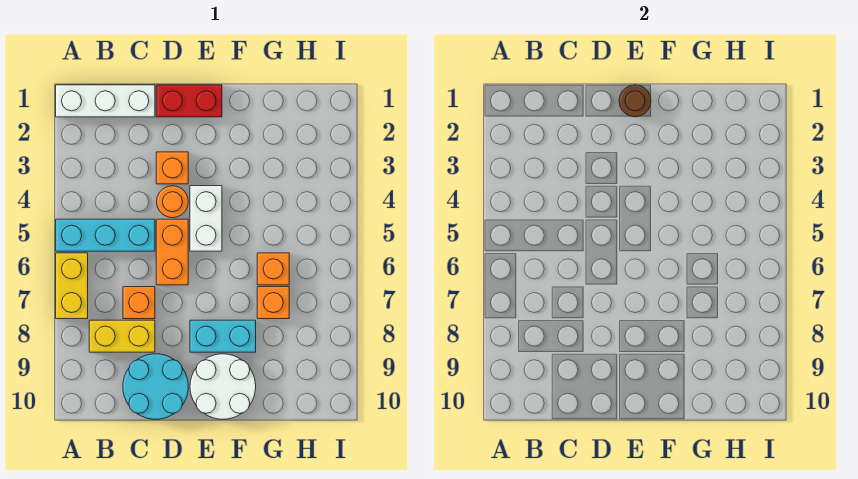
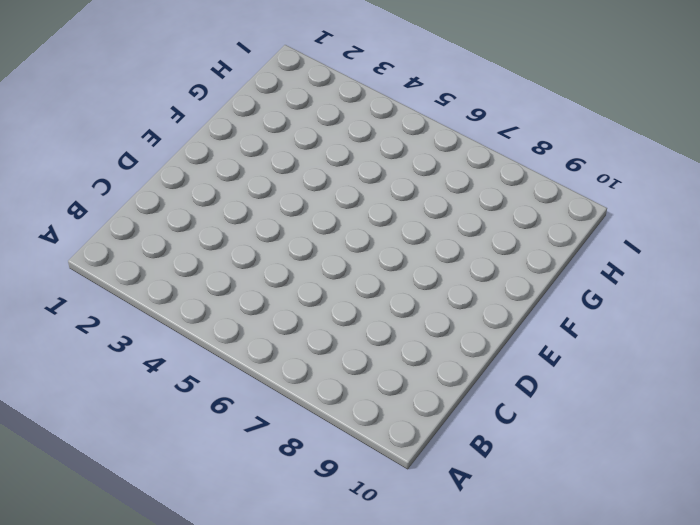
none -> white 1x3 brick [56,85,155,117]
none -> cyan 1x3 brick [56,219,155,251]
none -> yellow 1x2 brick [56,253,88,319]

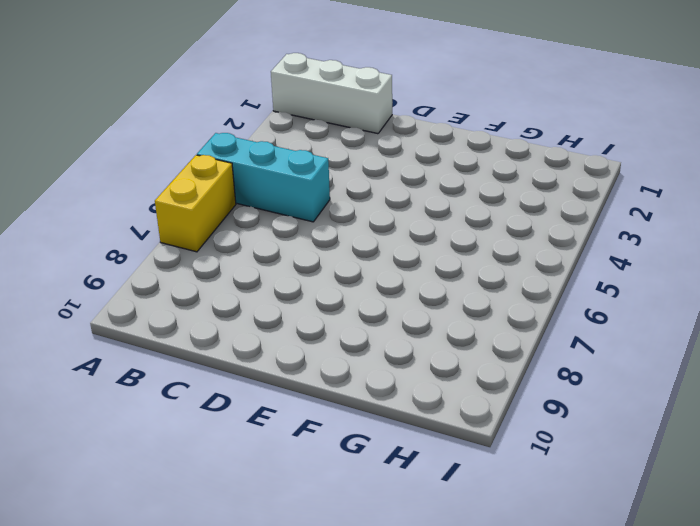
none -> yellow 1x2 brick [89,320,155,352]
none -> orange 1x1 brick [123,287,155,319]
none -> cyan 2x2 round brick [123,354,188,419]

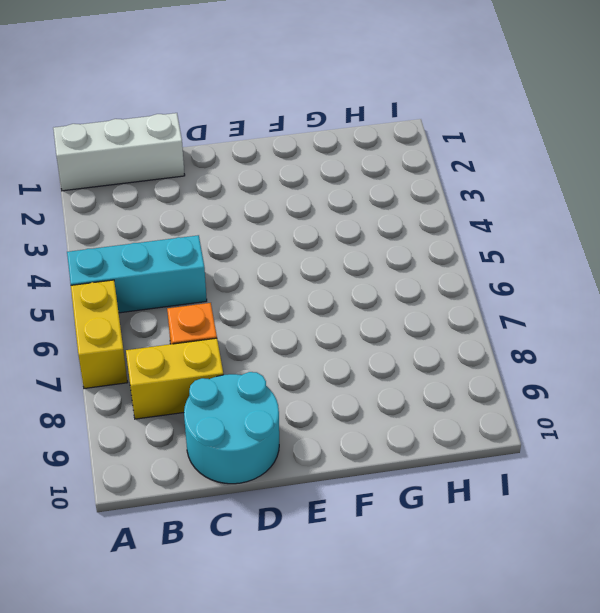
none -> red 1x2 brick [156,85,222,117]
none -> orange 1x1 brick [156,152,188,184]
none -> orange 1x1 round brick [157,186,188,218]

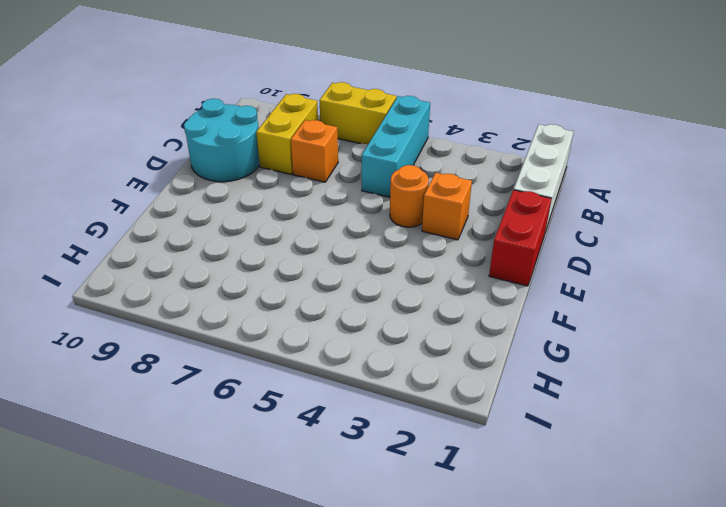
none -> orange 1x2 brick [156,219,188,285]
none -> white 1x2 brick [190,186,222,251]
none -> cyan 1x2 brick [190,320,256,352]

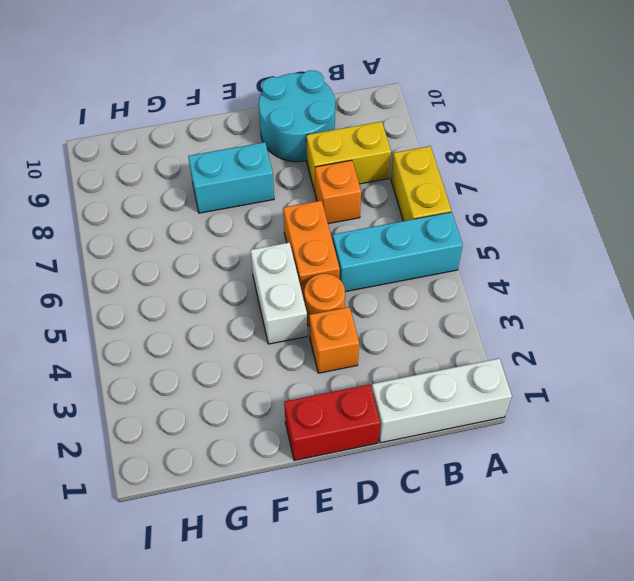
none -> white 2x2 round brick [190,354,256,419]
none -> orange 1x1 brick [257,253,289,285]
none -> orange 1x1 brick [257,287,289,319]

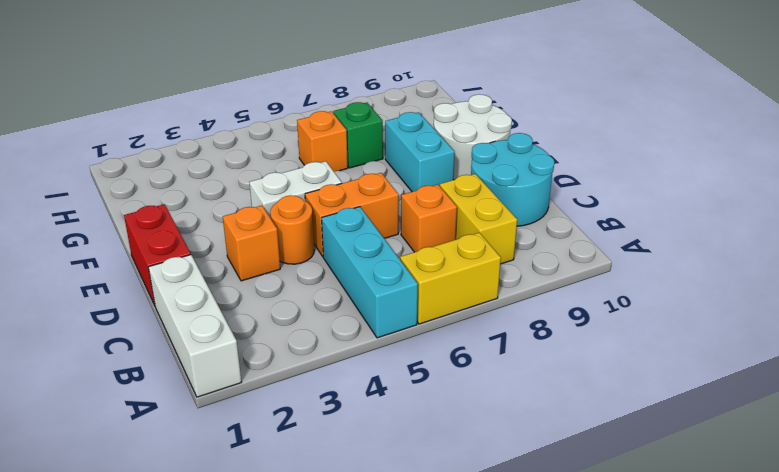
green 1x1 brick [333,102,383,168] -> orange 1x1 brick [257,287,289,319]
none -> brown 1x1 round brick [619,85,651,117]

